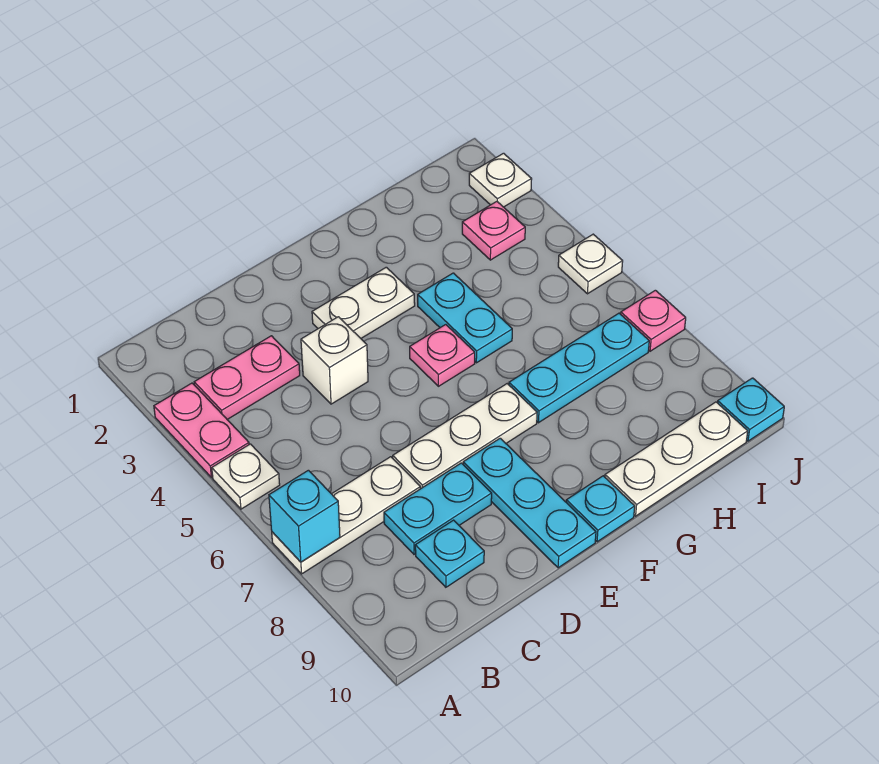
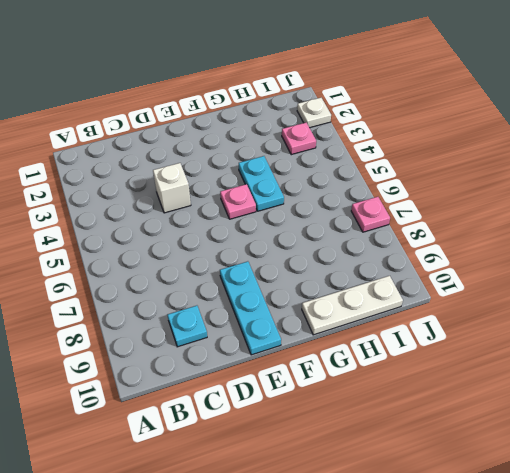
none -> pink 1x2 plate [154,383,249,478]
none -> white 1x1 plate [212,444,280,509]
none -> white 1x3 plate [272,457,420,574]

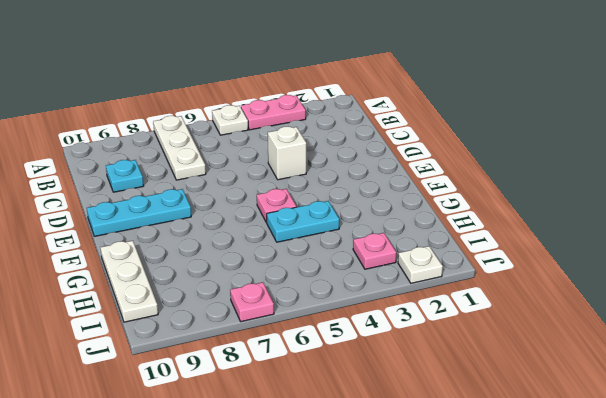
none -> pink 1x2 plate [194,336,300,419]
none -> cyan 1x2 plate [384,463,492,554]
none -> white 1x3 plate [393,384,537,489]

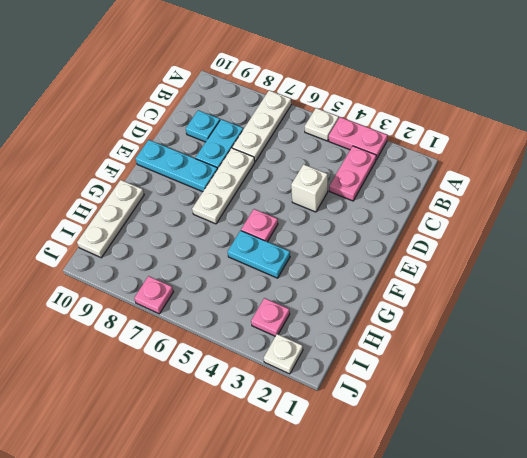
none -> white 1x2 plate [312,267,415,338]
none -> cyan 1x1 plate [566,476,635,542]
none -> cyan 1x3 plate [509,313,649,423]

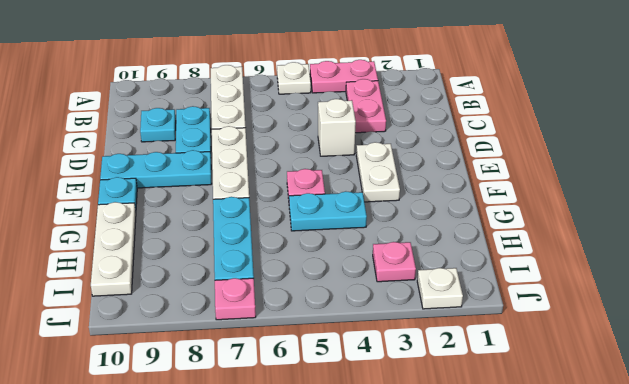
none -> white 1x1 plate [558,234,623,294]
none -> cyan 1x1 plate [718,378,784,441]
none -> cyan 1x1 brick [269,470,340,562]

